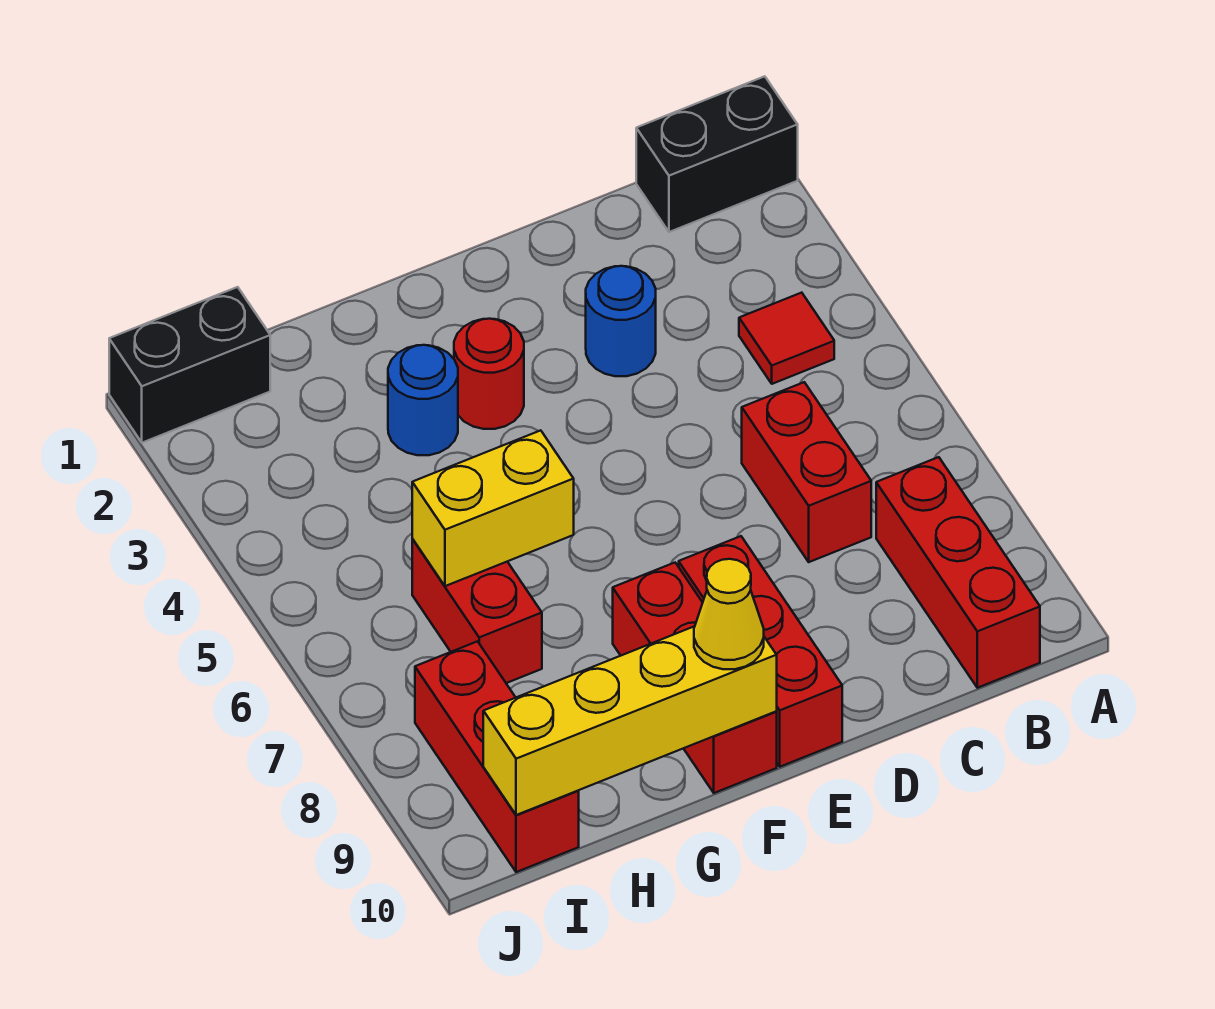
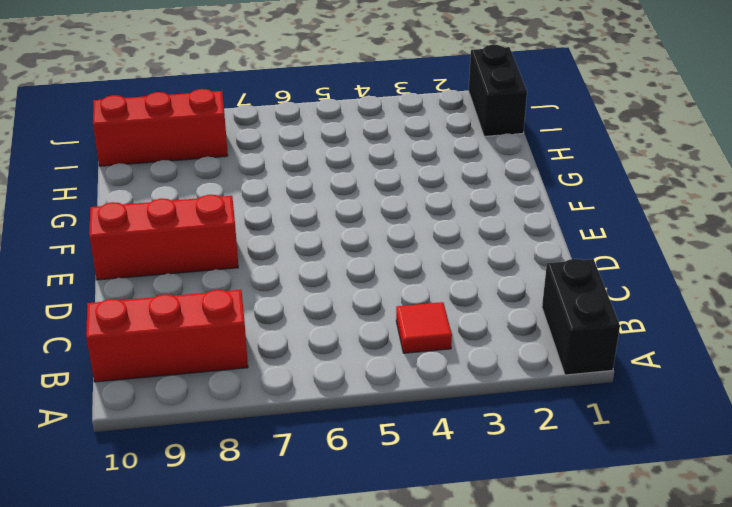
none -> red 1x2 brick [742,382,871,562]
none -> blue 1x1 round brick [586,266,656,376]
none -> red 1x1 round brick [454,319,524,429]

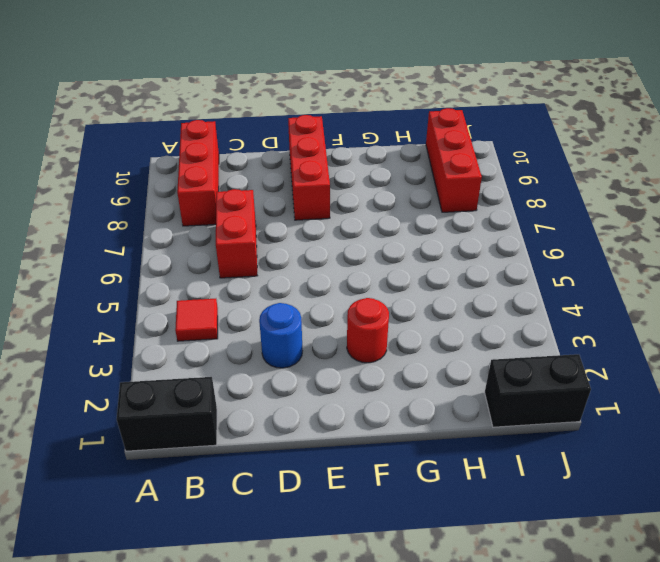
none -> red 1x3 brick [613,563,777,793]
none -> blue 1x1 round brick [388,345,458,455]
none -> red 1x2 brick [412,539,542,683]

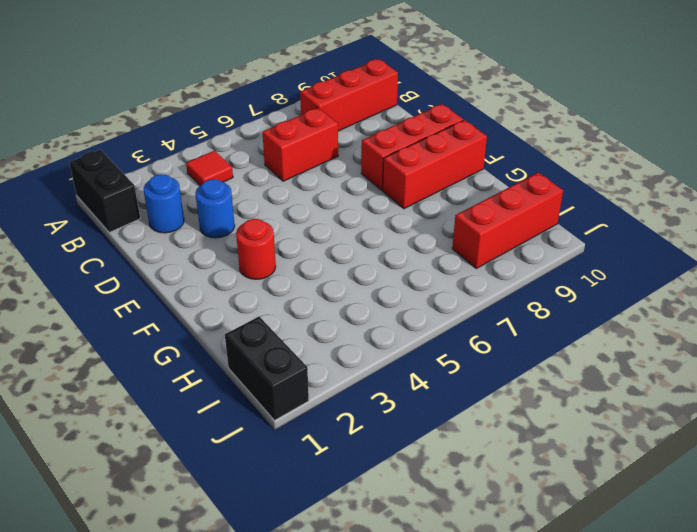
blue 1x1 round brick [144,174,184,233] -> blue 1x1 round brick moved to [388,345,458,455]
none -> red 1x2 brick [412,539,542,683]
none -> yellow 1x4 brick [483,626,777,815]
none -> yellow 1x2 brick [412,430,574,586]

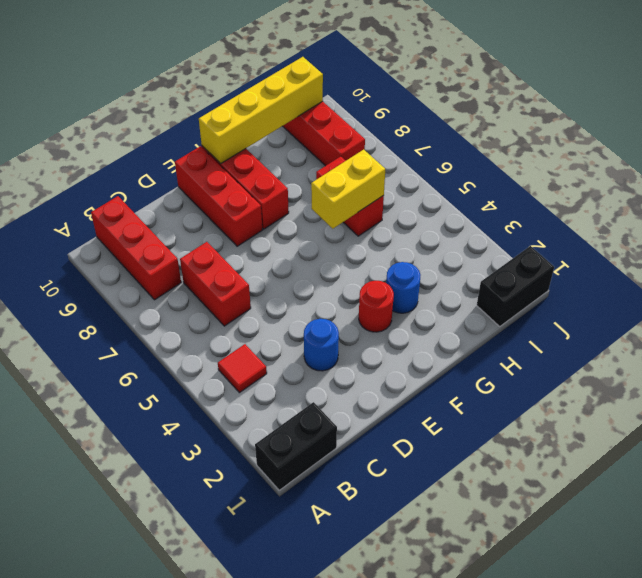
none -> yellow 1x1 cone [694,559,764,669]

